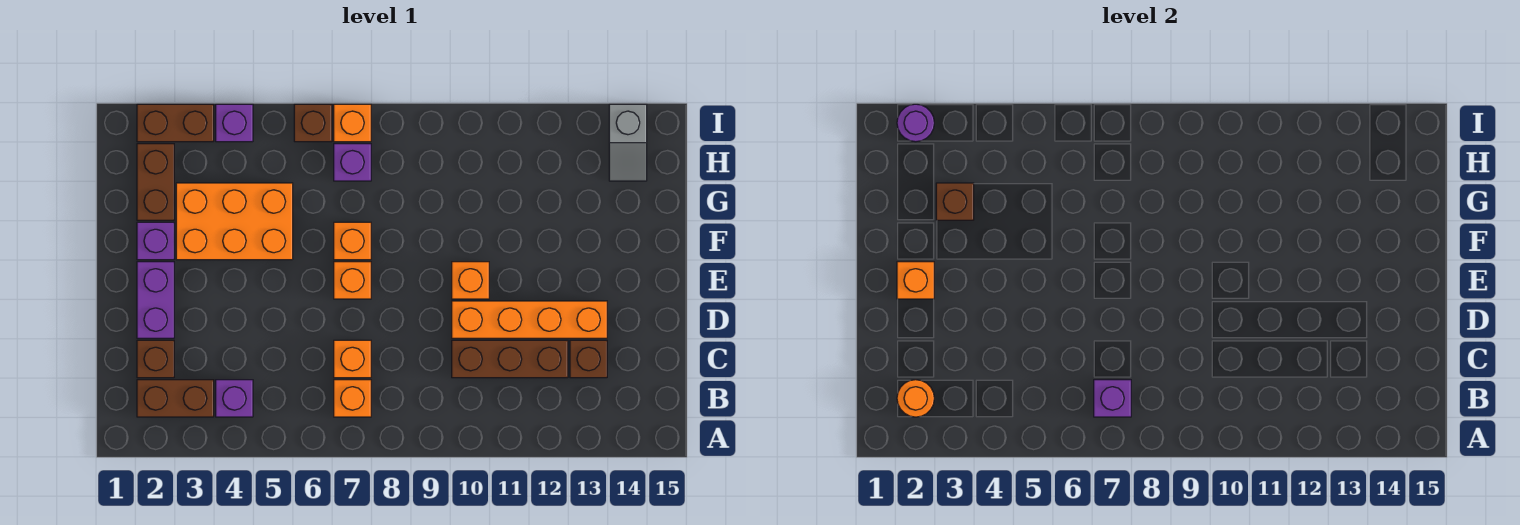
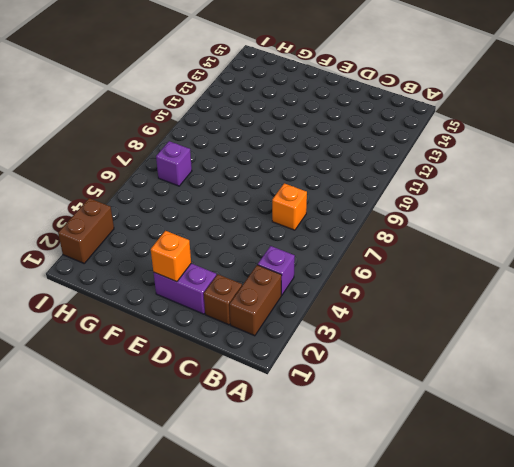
none -> orange 1x1 brick [334,380,371,417]
none -> brown 1x3 brick [452,340,568,378]
none -> brown 1x1 brick [570,340,607,378]

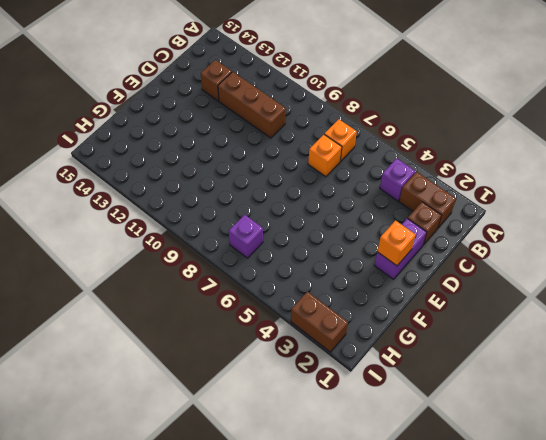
none -> orange 1x4 brick [452,301,607,338]
none -> orange 1x1 brick [334,262,371,299]
none -> orange 1x1 brick [452,262,489,299]

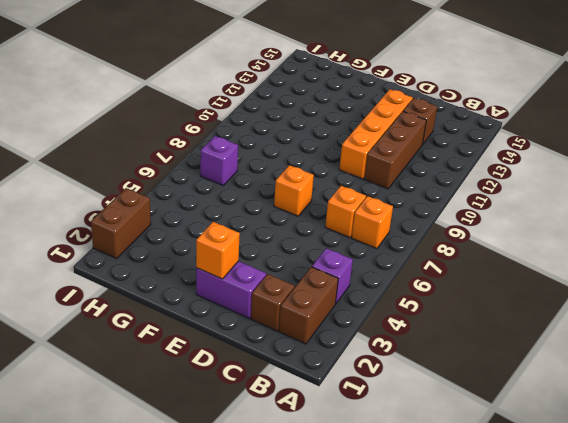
none -> orange 1x1 brick [452,262,489,299]
none -> purple 1x1 brick [137,222,174,260]
none -> orange 2x3 brick [176,183,293,260]

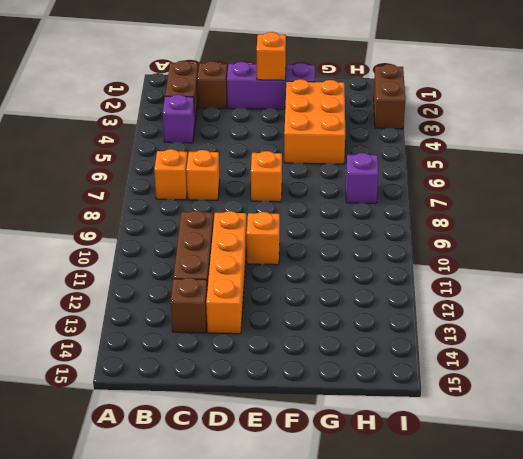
none -> orange 1x1 brick [334,222,371,260]
none -> brown 1x2 brick [137,144,174,220]
none -> grey 1x2 slope [609,104,647,181]

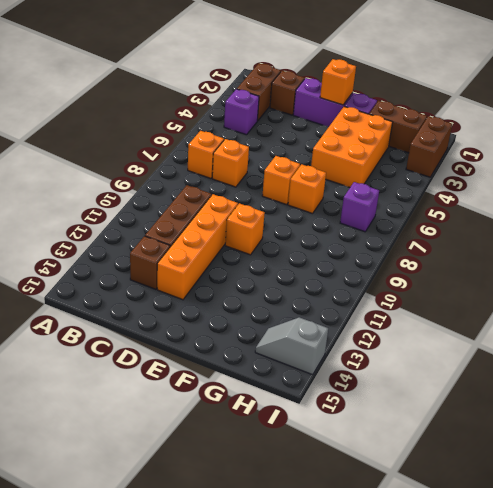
none -> purple 1x1 brick [216,104,253,142]
none -> brown 1x1 brick [294,104,332,142]
none -> orange 1x1 brick [334,104,371,142]

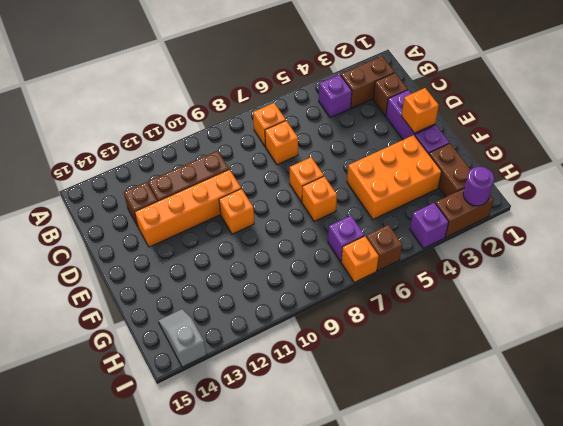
none -> orange 1x1 round brick [897,380,934,417]
none -> purple 1x1 brick [1094,380,1131,417]
none -> brown 1x1 brick [936,183,974,220]

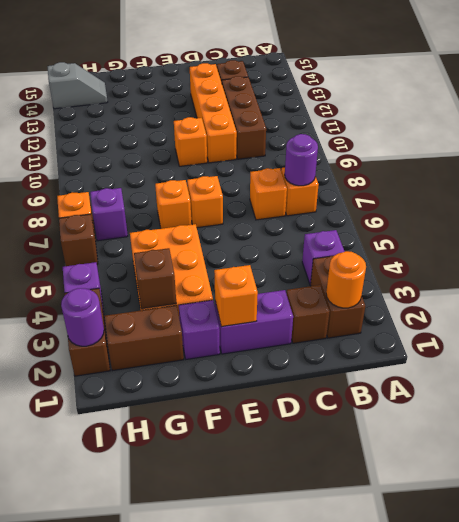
purple 1x1 round brick [285,134,318,186] -> purple 1x1 brick [1094,380,1131,417]

